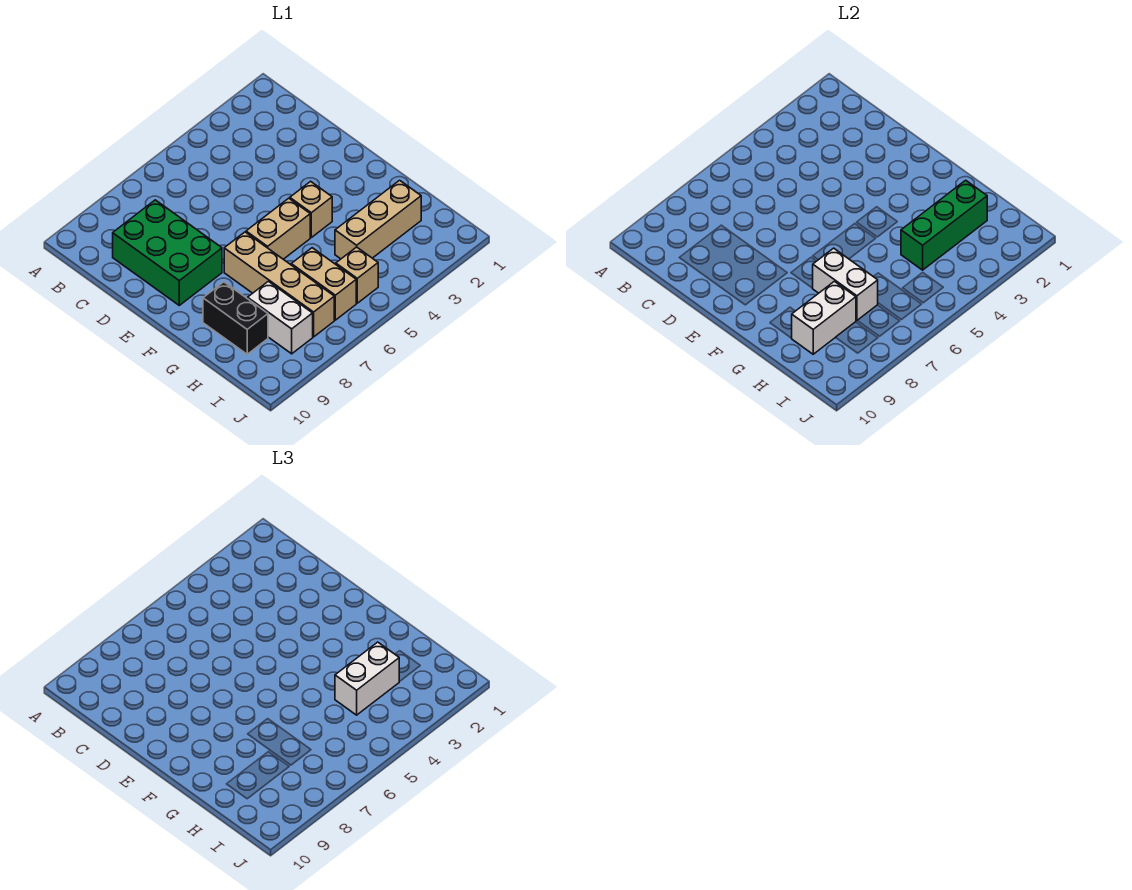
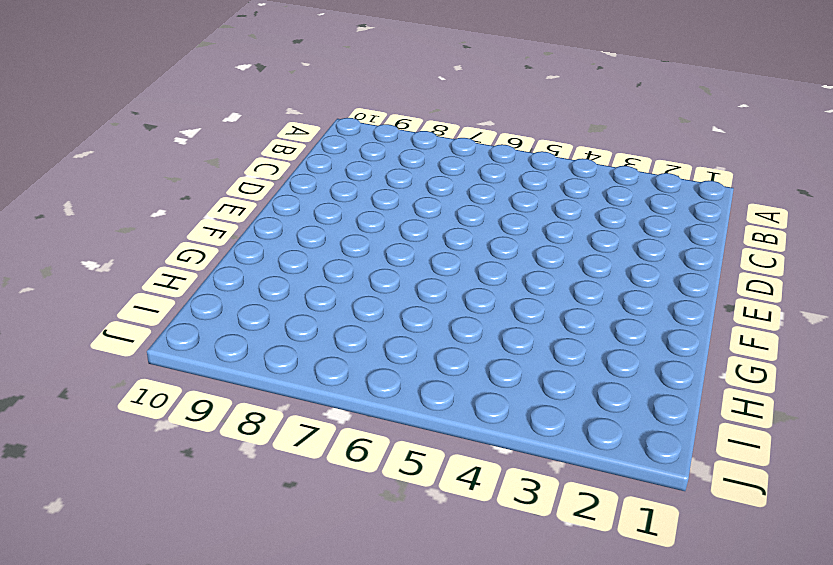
none -> green 2x3 brick [113,200,222,305]
none -> tan 1x1 brick [290,181,332,237]
none -> tan 1x2 brick [246,198,310,259]

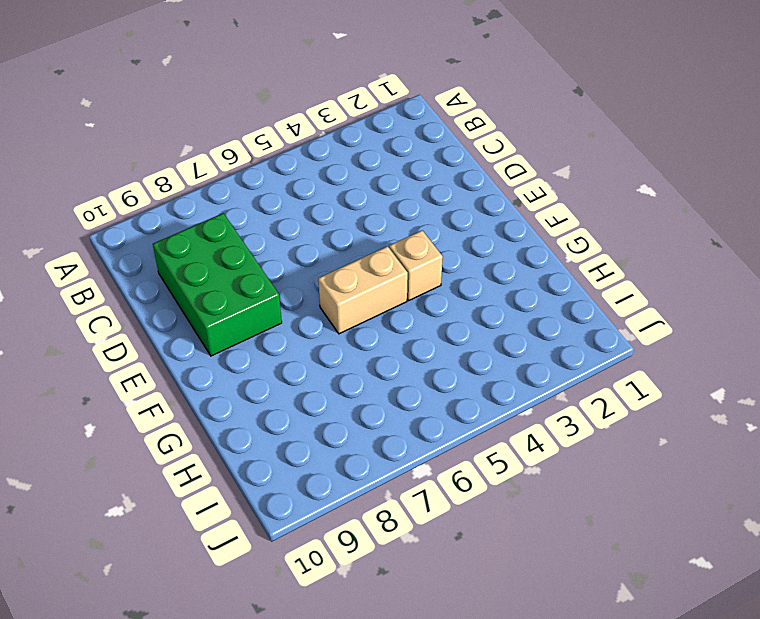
none -> tan 1x4 brick [224,232,334,337]
none -> black 1x2 brick [203,282,268,354]
none -> tan 1x3 brick [335,180,421,259]

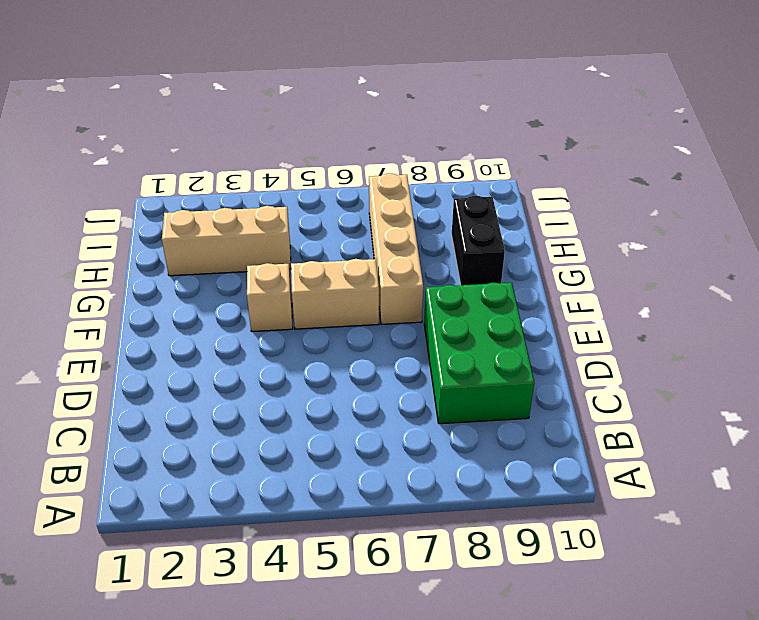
none -> tan 1x2 brick [291,248,356,320]
none -> white 1x2 brick [248,281,313,354]
none -> tan 1x1 brick [336,247,378,303]

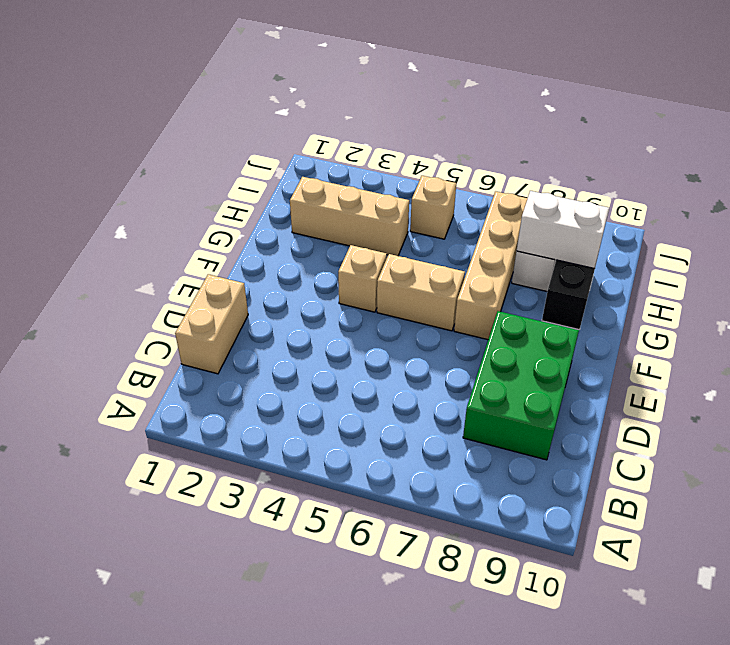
tan 1x2 brick [175,274,248,374] -> tan 1x2 brick moved to [291,248,356,320]
none -> white 1x2 brick [813,248,878,321]
none -> green 1x3 brick [901,180,987,270]
none -> white 1x2 brick [335,642,399,715]

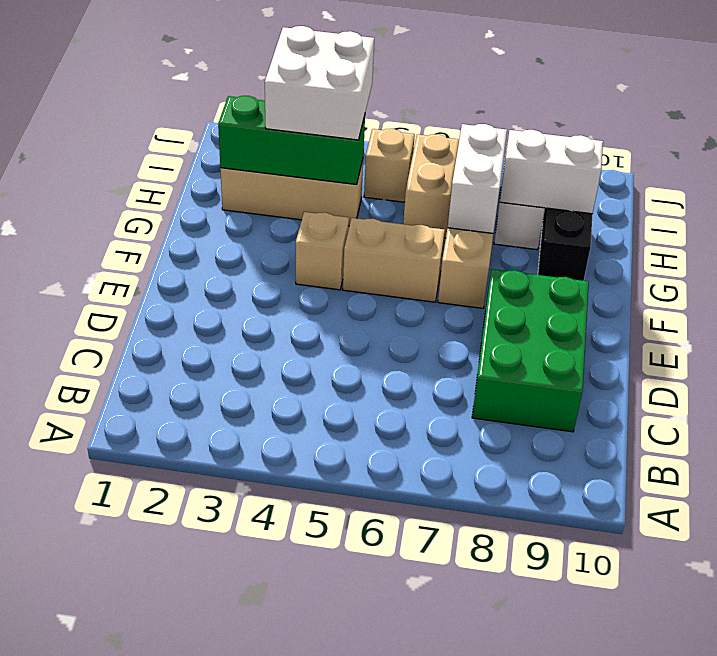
white 2x2 brick [265,26,374,140] -> white 1x2 brick [335,642,399,715]

